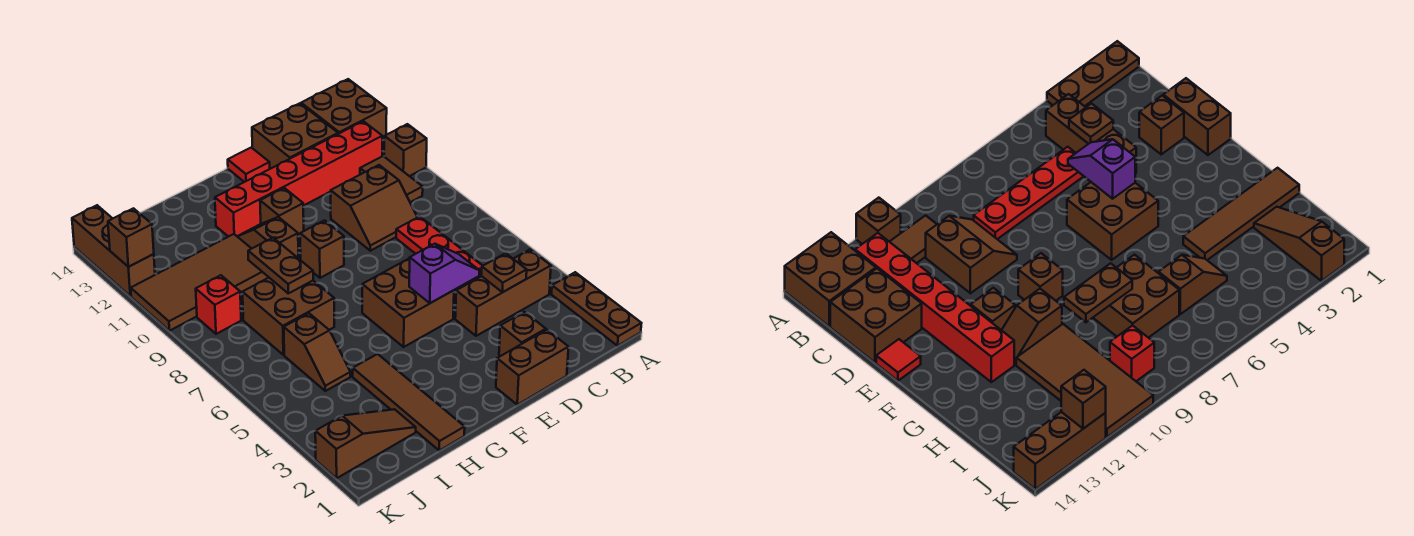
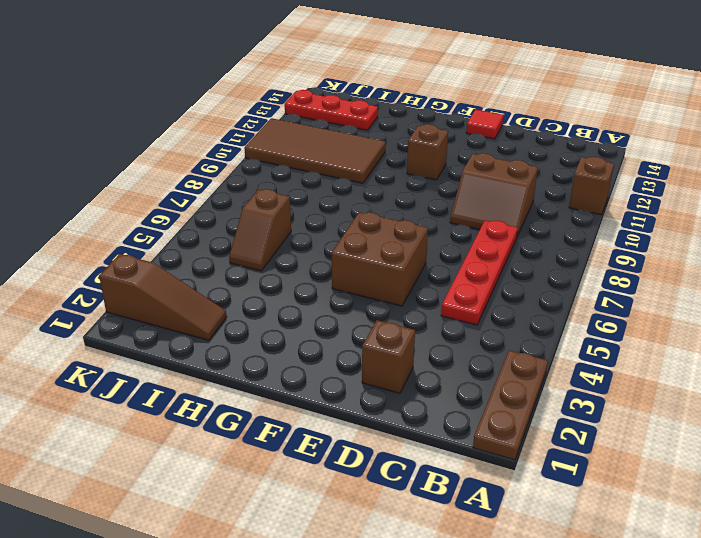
red 1x3 plate [285,90,378,130] -> brown 1x3 brick [72,205,155,296]
none -> brown 2x2 brick [301,79,387,139]
none -> brown 1x3 brick [455,250,551,336]
none -> brown 1x2 tile [360,156,423,202]

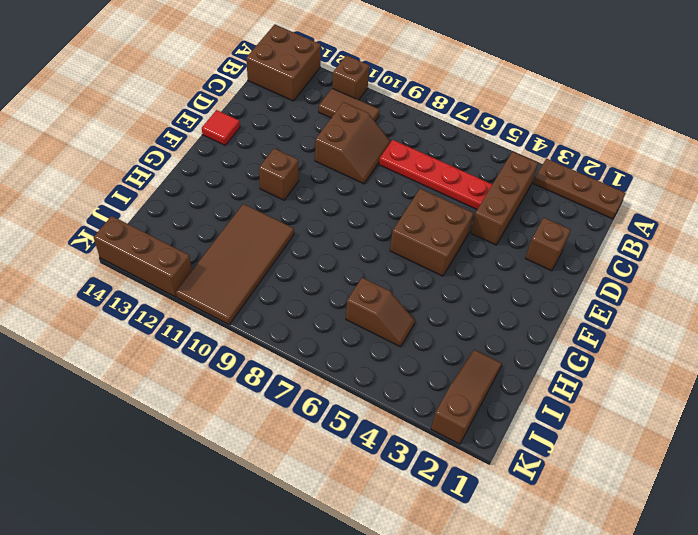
none -> red 1x6 brick [215,121,382,237]
none -> brown 2x2 brick [252,103,338,169]
none -> brown 1x2 brick [496,330,569,405]

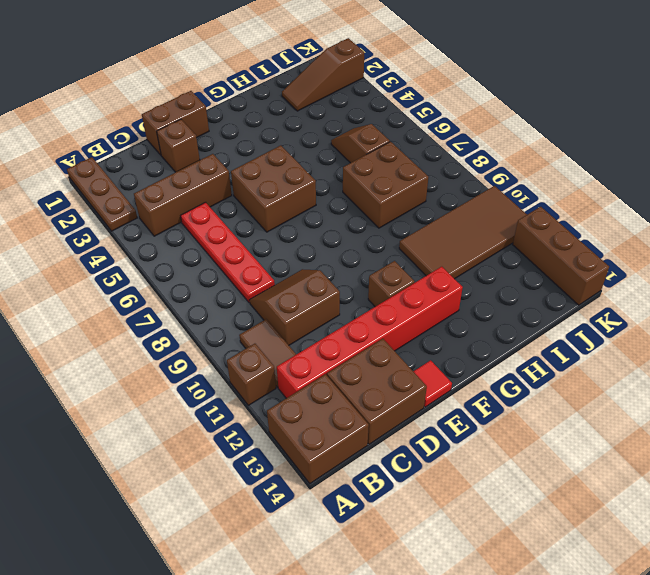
none -> brown 1x1 brick [300,220,344,278]
none -> brown 1x2 slope [237,217,298,258]
none -> brown 1x4 tile [353,354,465,450]

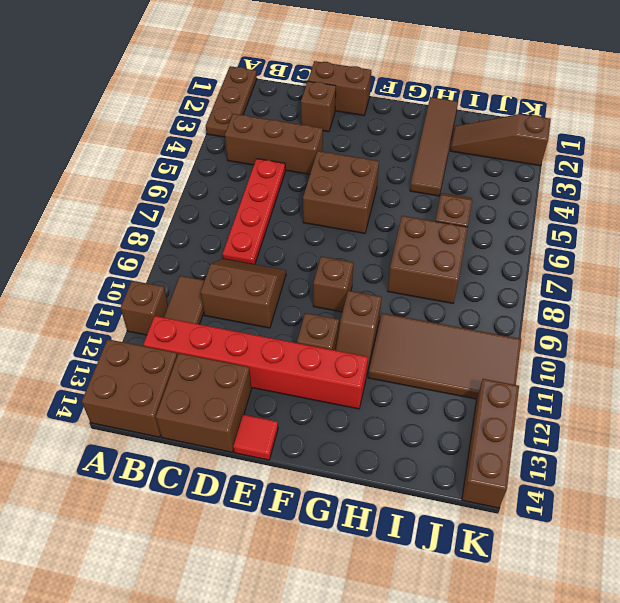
none -> red 1x1 brick [196,275,241,334]
none -> brown 1x1 plate [482,253,527,292]
none -> purple 1x2 slope [409,244,479,303]

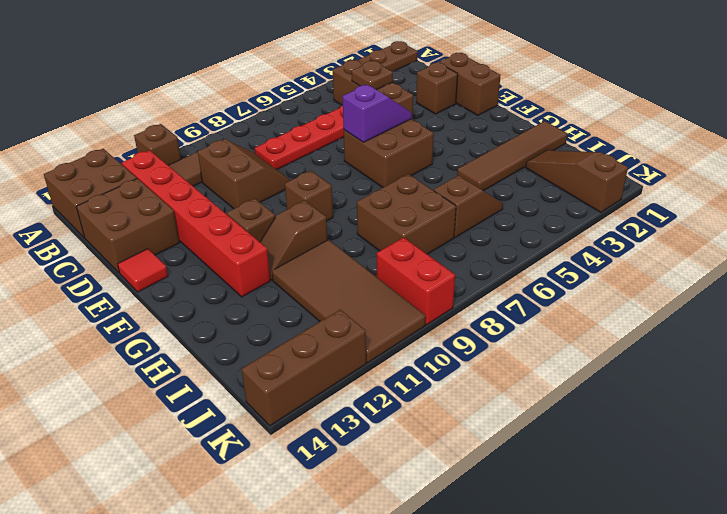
purple 1x2 slope [342,85,412,142] -> purple 1x2 slope turned to [409,244,479,303]
red 1x2 brick [377,237,455,325] -> red 1x1 brick [196,275,241,334]
none -> brown 1x2 plate [248,238,313,293]
none -> brown 1x1 brick [108,208,154,267]

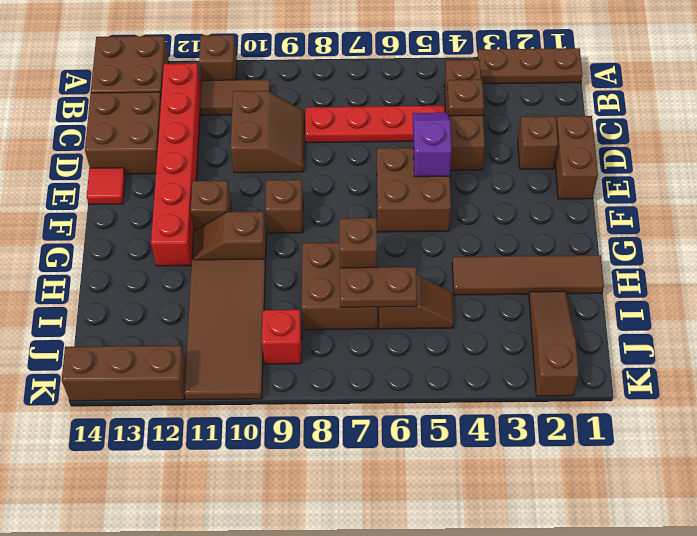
brown 1x1 brick [339,218,377,268] -> brown 1x1 brick moved to [108,208,154,267]
brown 1x2 plate [340,267,417,307] -> brown 1x2 plate moved to [248,238,313,293]

